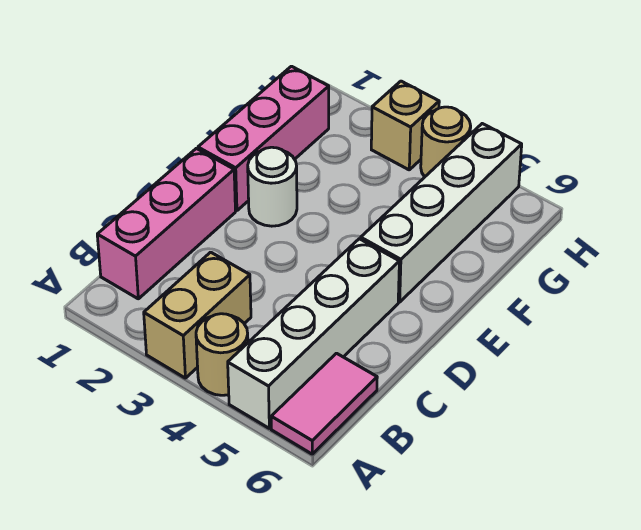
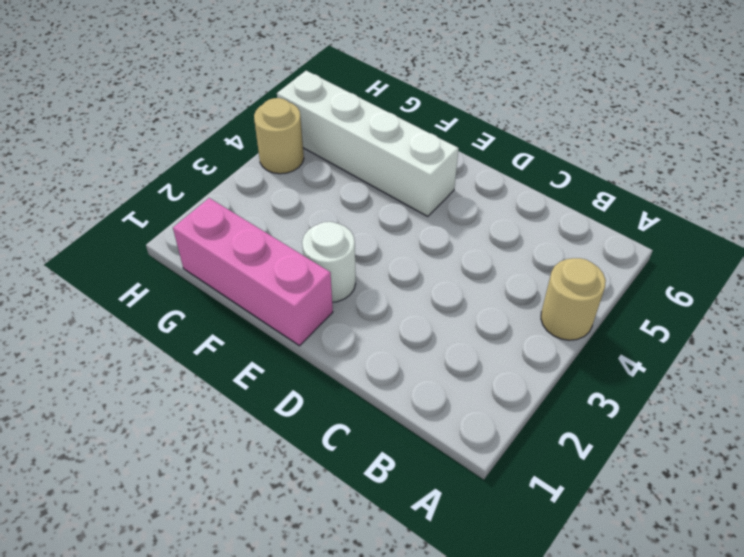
none -> tan 1x2 brick [144,252,251,378]
none -> white 1x4 brick [228,239,399,428]

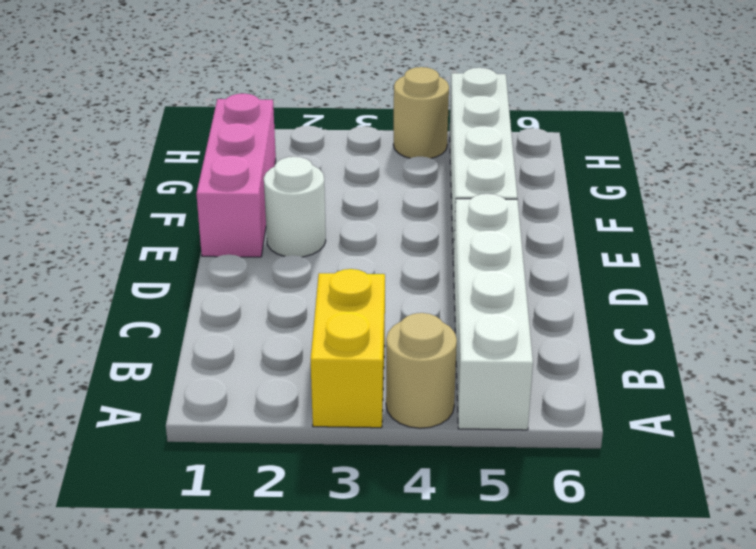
yellow 1x2 brick [311,269,385,428] -> tan 1x2 brick [144,252,251,378]
none -> pink 1x2 tile [271,353,377,454]
none -> pink 1x3 brick [97,148,235,299]

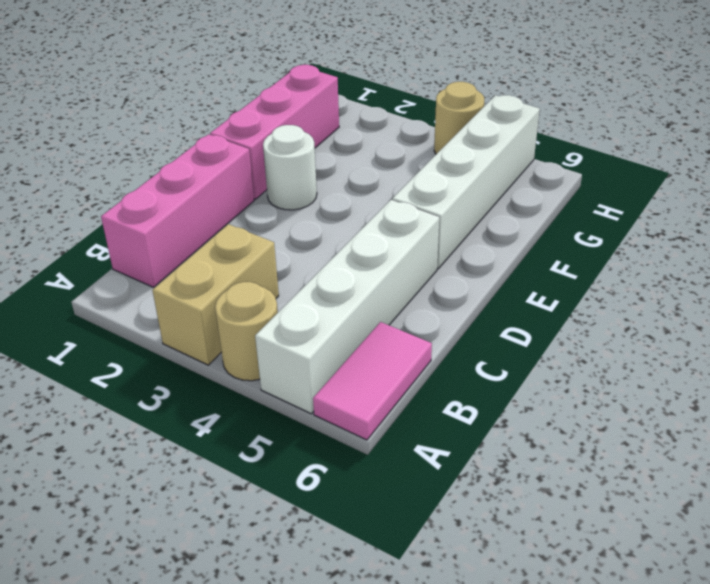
none -> tan 1x1 brick [371,81,439,170]

